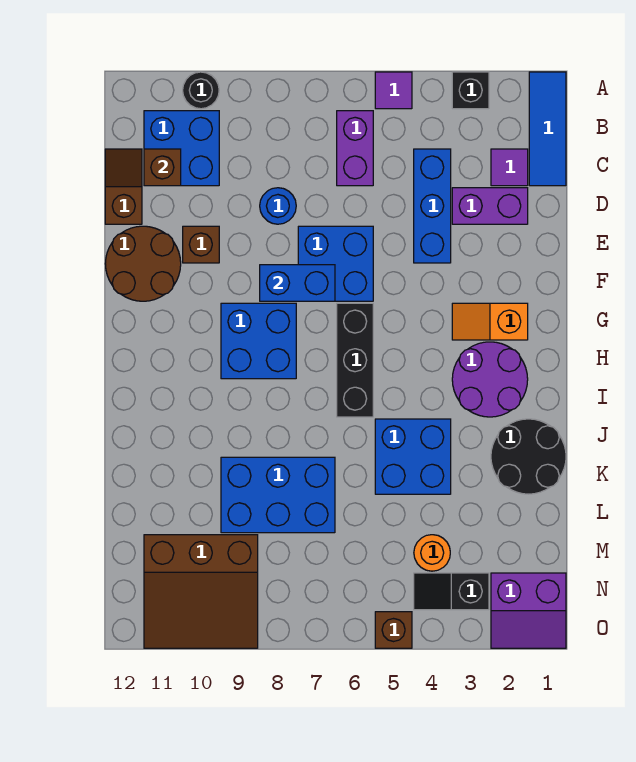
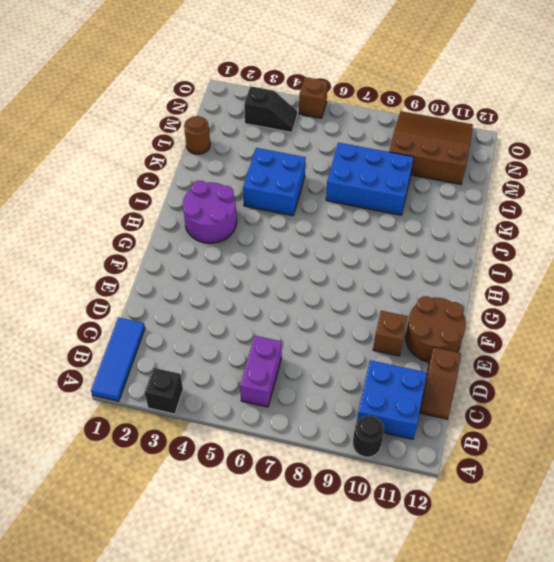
brown 1x1 round brick [184,116,210,154] -> none
none -> purple 1x1 tile [375,72,412,109]
none -> purple 1x1 tile [491,149,528,186]
none -> blue 1x3 brick [414,149,451,263]

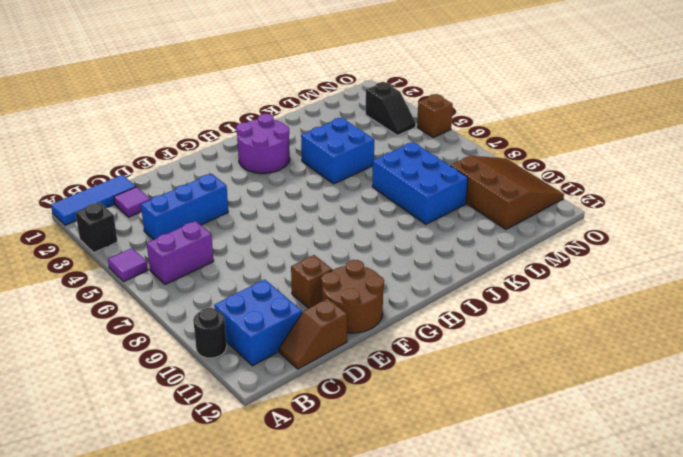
none -> purple 1x2 brick [452,188,528,224]
none -> blue 1x1 round brick [260,188,296,224]
none -> blue 2x2 brick [298,226,373,301]

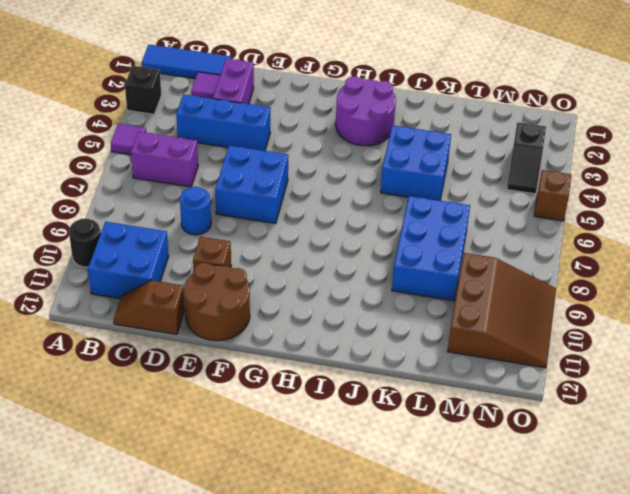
none -> orange 1x2 slope [452,303,528,340]
none -> black 1x3 brick [337,303,373,417]
none -> blue 2x2 brick [221,303,296,379]

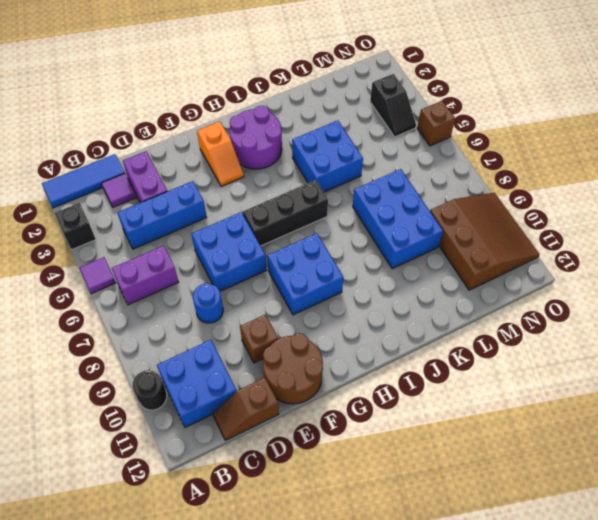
none -> black 2x2 round brick [491,419,566,494]
none -> orange 1x1 round brick [414,535,450,571]
none -> purple 2x2 slope [491,573,566,648]

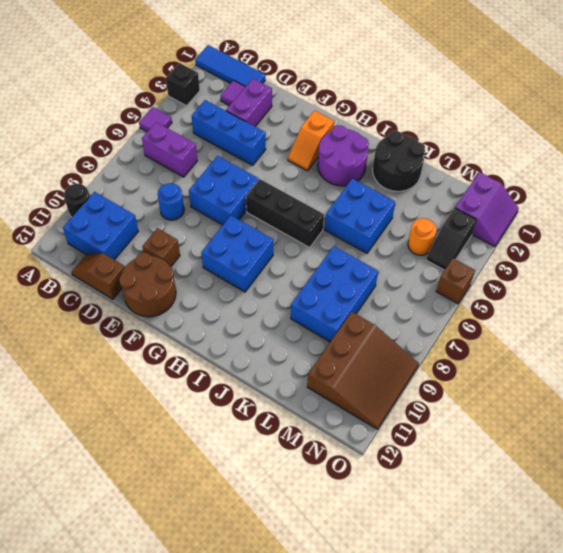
none -> brown 1x1 brick [144,149,181,186]
none -> blue 1x2 brick [260,265,335,301]

